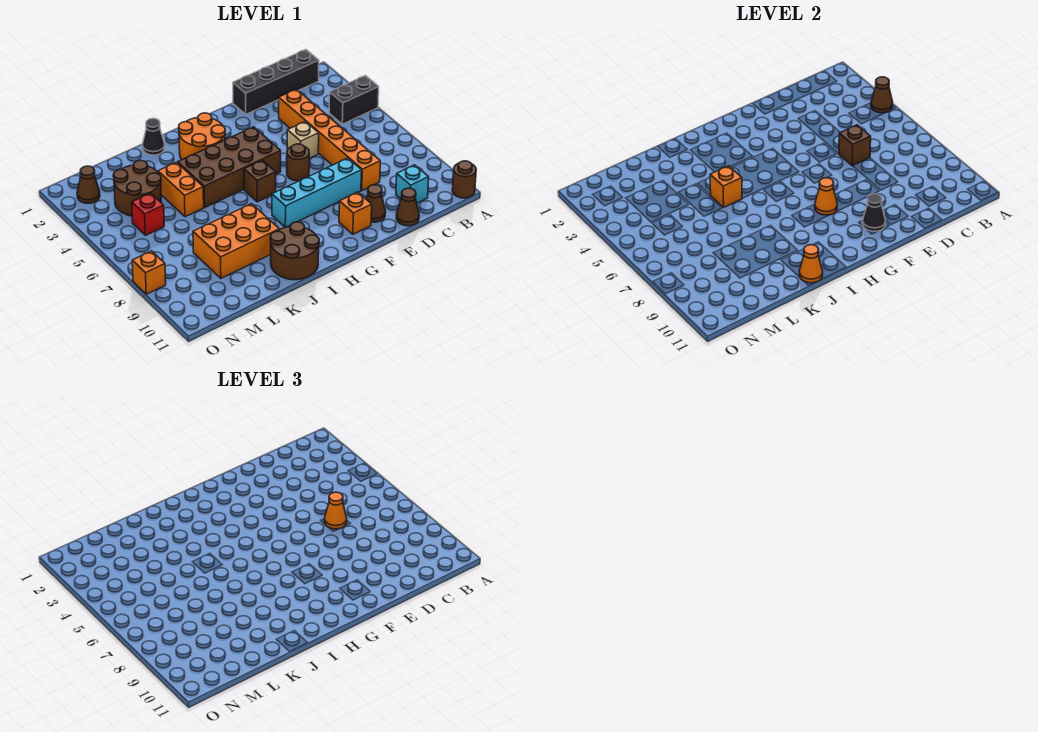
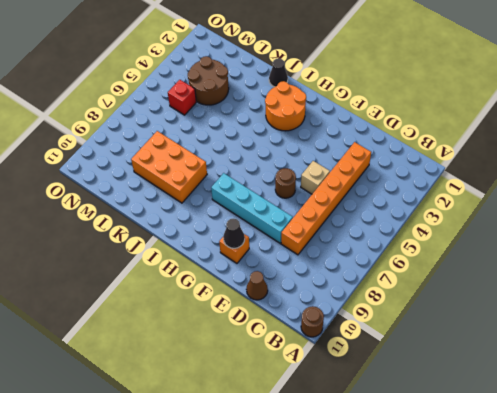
none -> black 1x2 brick [329,76,379,124]
none -> black 1x4 brick [233,50,319,114]
none -> cyan 1x1 brick [396,165,429,203]

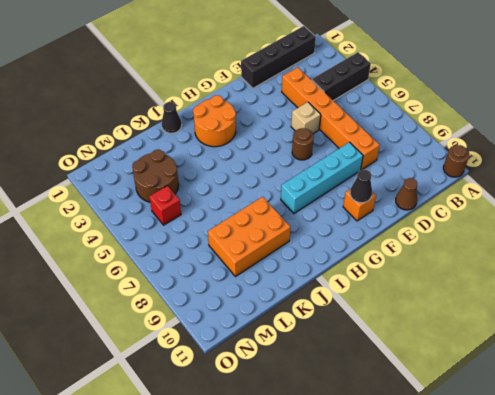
black 1x3 brick [312,52,371,101] -> black 1x2 brick [329,76,379,124]
none -> cyan 1x1 brick [396,165,429,203]
none -> brown 1x1 cone [366,185,386,222]
none -> brown 2x4 brick [178,127,281,207]

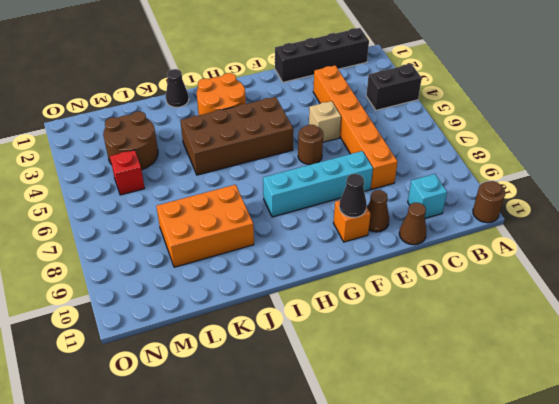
none -> brown 1x1 brick [244,160,276,202]
none -> brown 2x2 round brick [270,222,319,280]
none -> orange 1x2 brick [158,162,204,217]

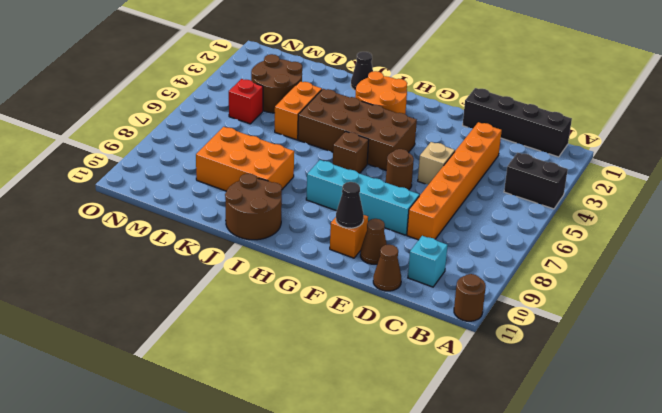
none -> brown 1x1 cone [77,166,100,203]
none -> orange 1x1 brick [132,251,166,294]
none -> brown 1x1 cone [871,77,893,113]

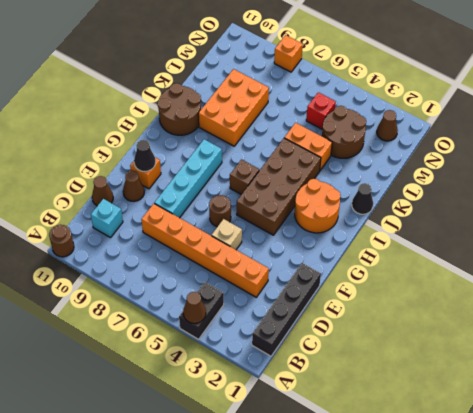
none -> brown 1x1 brick [839,125,871,166]
none -> orange 1x1 cone [815,178,838,215]
none -> orange 1x1 brick [710,166,742,207]

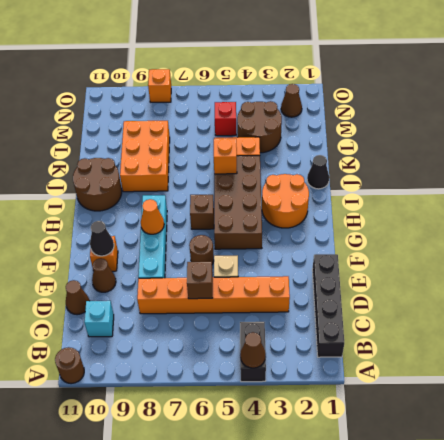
none -> orange 1x1 cone [799,245,823,283]
none -> orange 1x1 cone [324,492,347,529]

